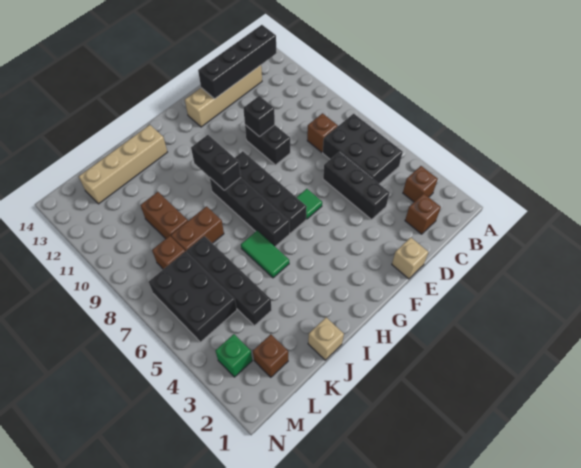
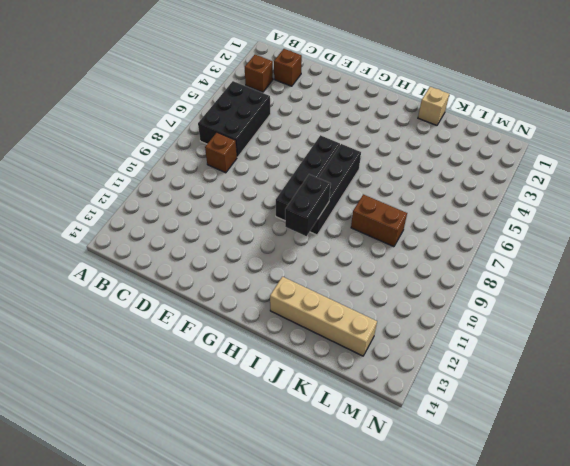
none -> tan 1x4 brick [185,65,262,127]
none -> black 1x3 brick [323,152,389,219]
none -> tan 1x1 brick [392,237,428,279]

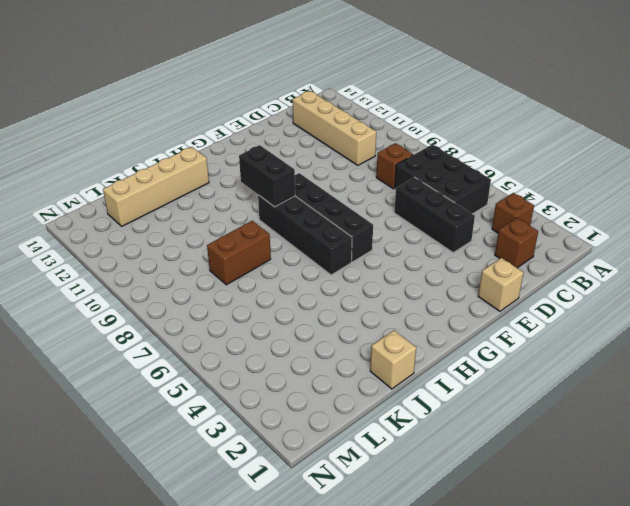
tan 1x4 brick [293,91,376,165] -> tan 1x4 brick turned to [185,65,262,127]
none -> black 1x2 brick [245,125,290,165]
none -> green 1x1 tile [297,189,322,219]
none -> green 1x2 tile [241,231,289,278]

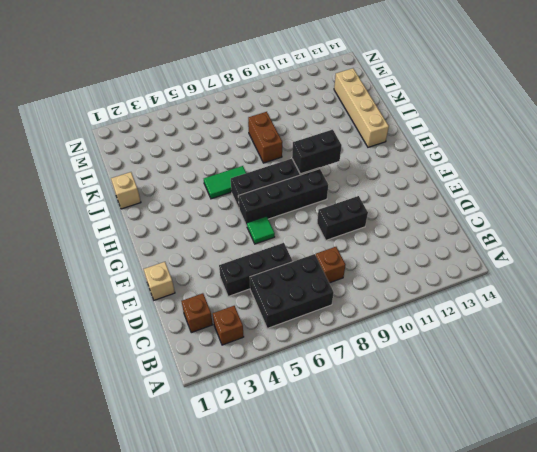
none -> tan 1x4 brick [185,65,262,127]
none -> black 1x4 brick [187,236,272,326]
none -> brown 1x2 brick [141,192,188,239]

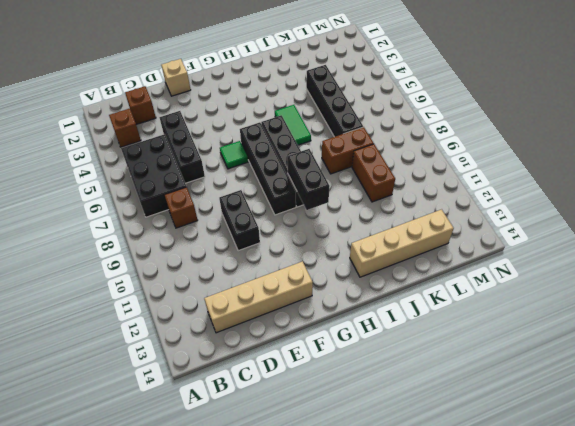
none -> tan 1x1 brick [308,318,344,360]
none -> brown 1x1 brick [253,334,288,377]
none -> black 2x3 brick [149,251,237,342]

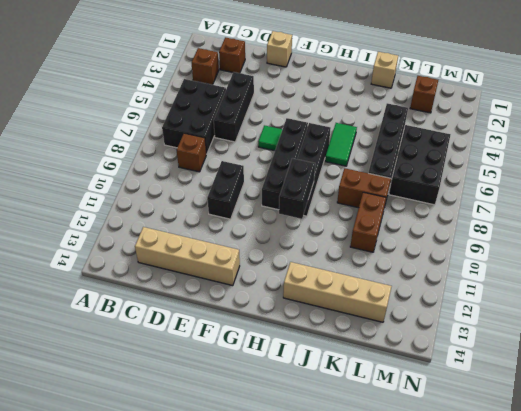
none -> brown 1x1 brick [152,236,185,269]
none -> green 1x1 brick [215,334,252,377]
none -> black 1x4 brick [198,25,276,99]

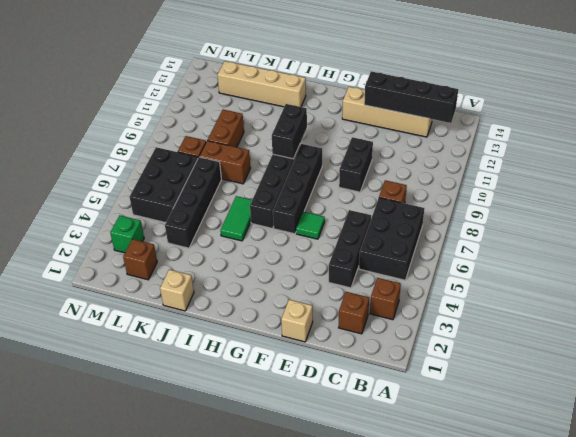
none -> black 1x1 brick [243,96,275,137]

